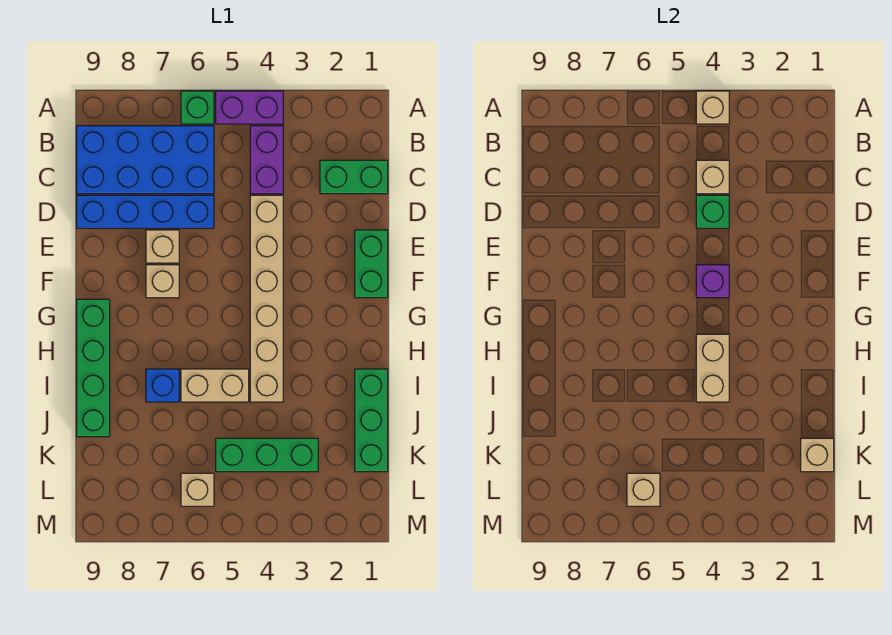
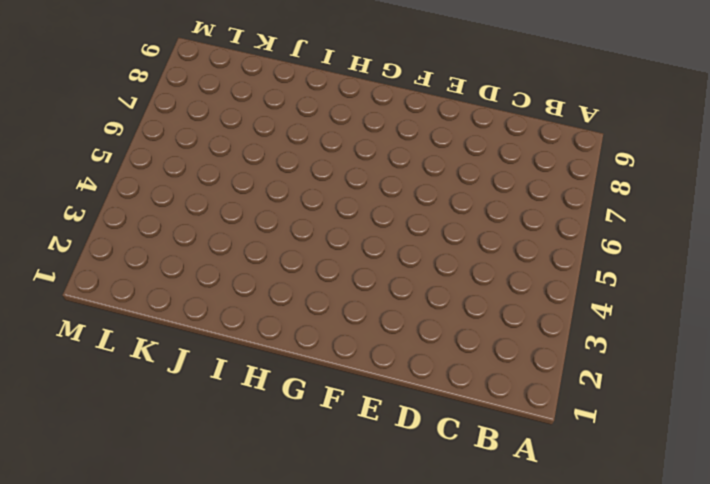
none -> purple 1x2 brick [216,91,283,124]
none -> green 1x1 brick [181,91,214,124]
none -> purple 1x2 brick [250,126,283,194]

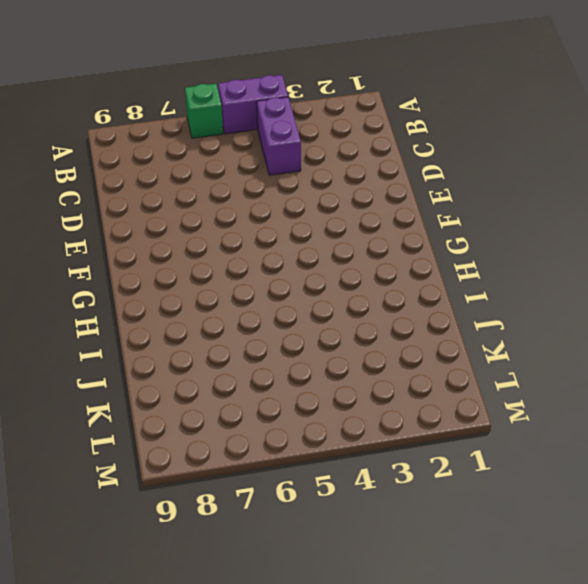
none -> blue 2x4 brick [77,126,214,194]
none -> green 1x2 brick [320,160,388,194]
none -> tan 1x6 brick [250,195,283,402]

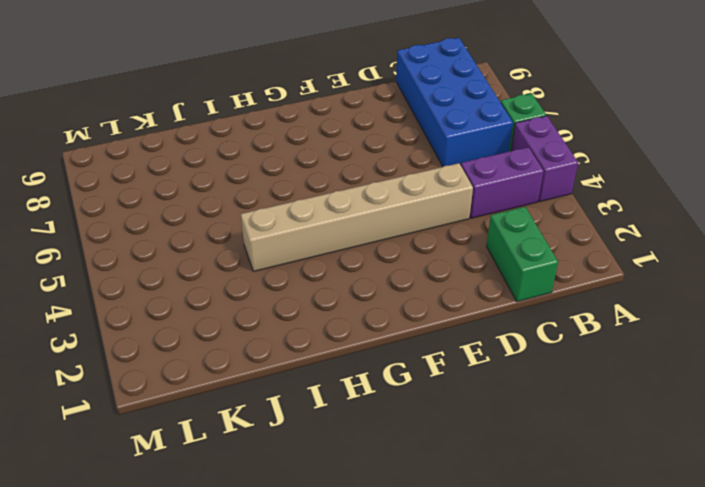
none -> blue 1x4 brick [77,195,214,228]
none -> green 1x2 brick [355,230,388,298]
none -> tan 1x1 brick [146,230,179,263]

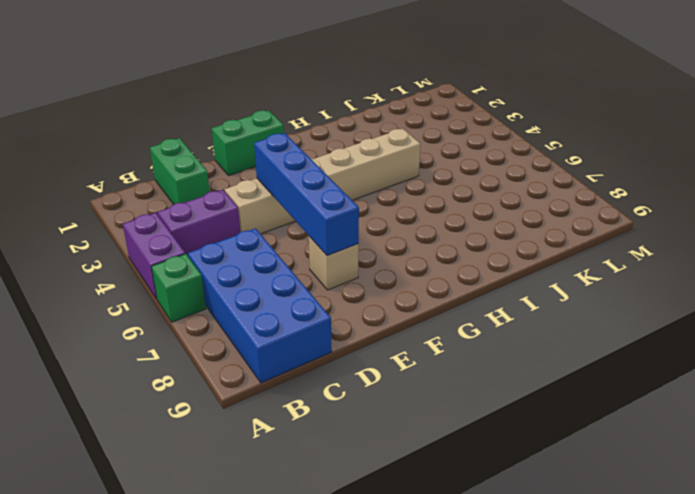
blue 1x4 brick [254,133,359,255] -> blue 1x4 brick moved to [77,195,214,228]
none -> tan 1x1 brick [146,265,179,298]
none -> green 1x4 brick [77,299,110,437]
none -> green 1x3 brick [355,369,388,472]

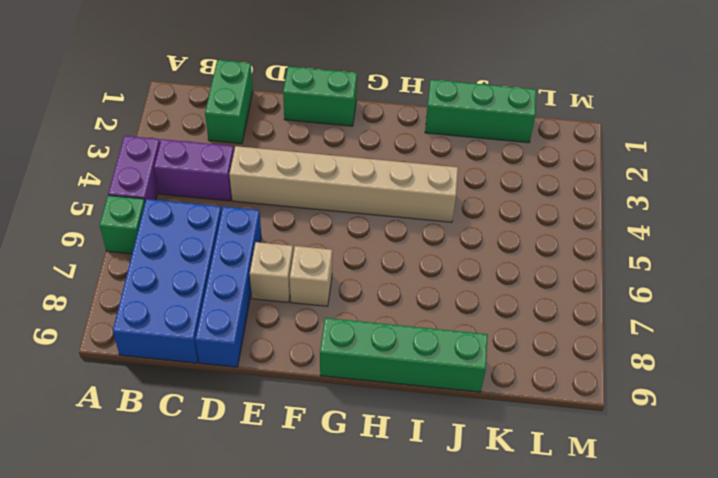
none -> tan 1x2 brick [181,369,249,402]
none -> blue 1x1 brick [146,369,179,402]
none -> green 1x3 brick [216,438,318,472]

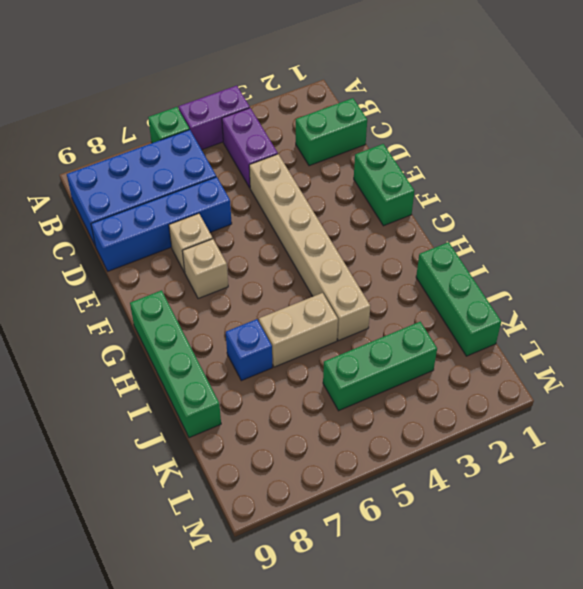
none -> tan 1x1 brick [181,473,214,506]
none -> tan 1x1 brick [696,91,729,124]
none -> tan 1x1 brick [696,160,729,194]

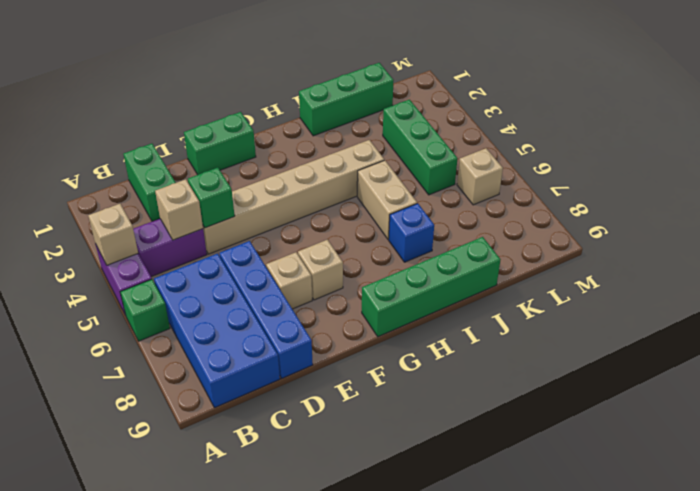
none -> purple 1x1 brick [696,265,729,298]
none -> tan 1x2 brick [696,334,729,402]
none -> tan 1x1 brick [801,438,834,472]

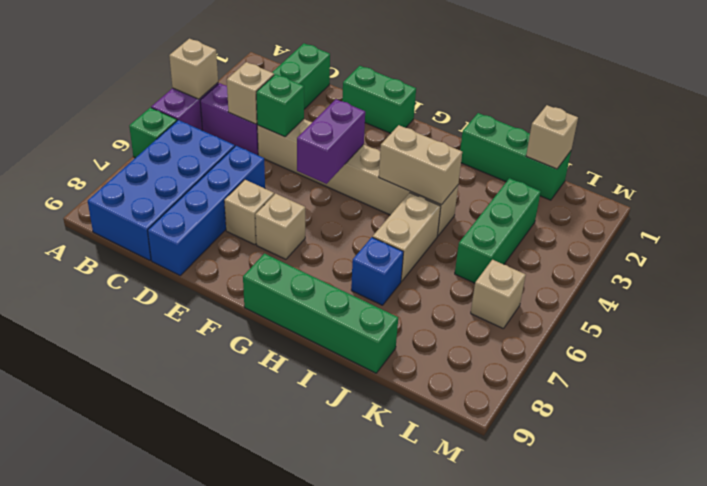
purple 1x2 brick [297,99,365,184] -> purple 1x1 brick [696,265,729,298]
none -> tan 1x1 brick [627,473,660,506]

